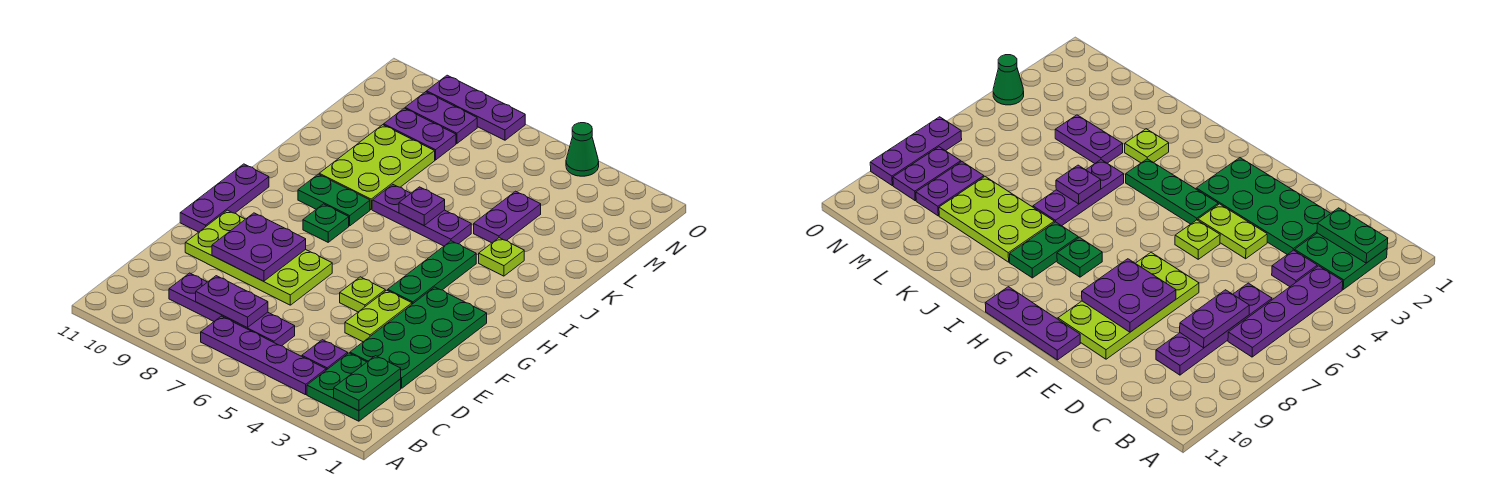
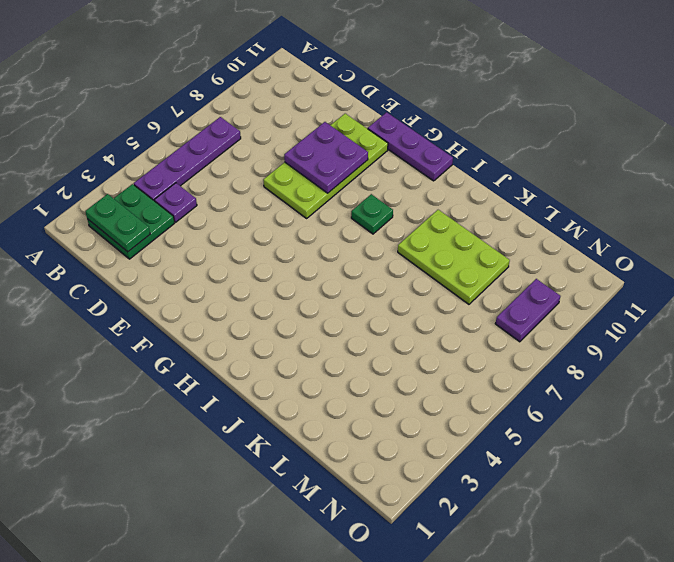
none -> purple 1x4 plate [169,273,295,346]
none -> green 2x4 plate [350,287,487,388]
none -> lime 1x2 plate [345,290,412,342]

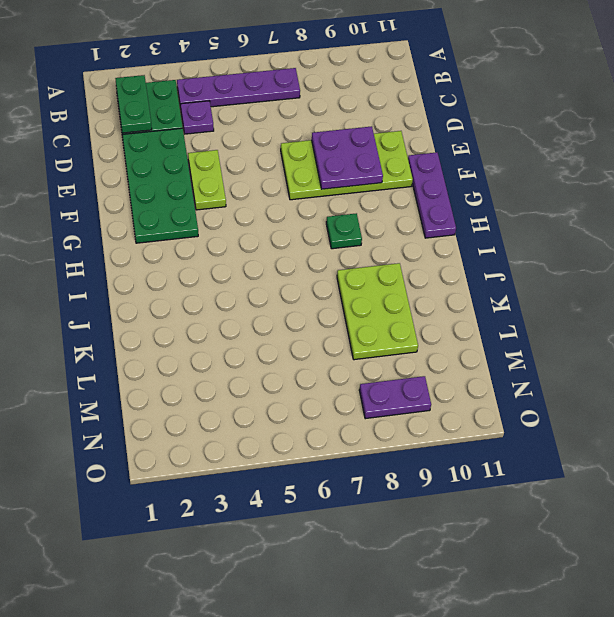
none -> purple 1x4 plate [169,273,295,346]
none -> lime 1x1 plate [340,277,385,312]
none -> green 1x3 plate [388,241,476,304]

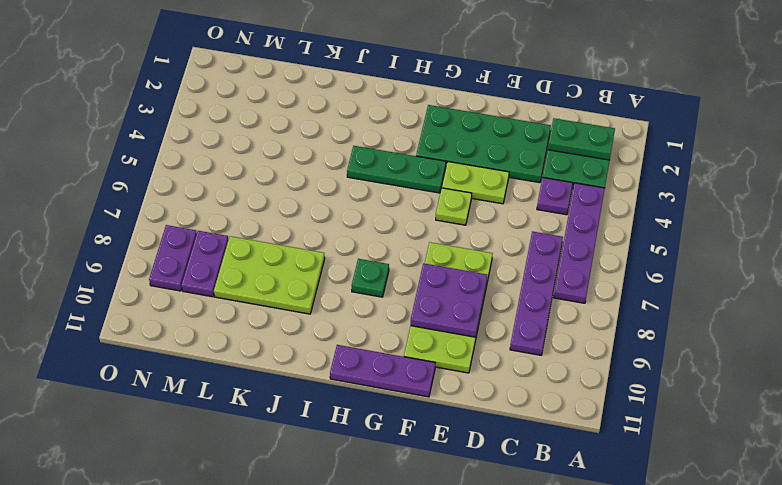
none -> green 1x2 plate [298,174,370,226]
none -> lime 1x1 plate [479,238,524,276]
none -> purple 1x3 plate [372,185,471,246]

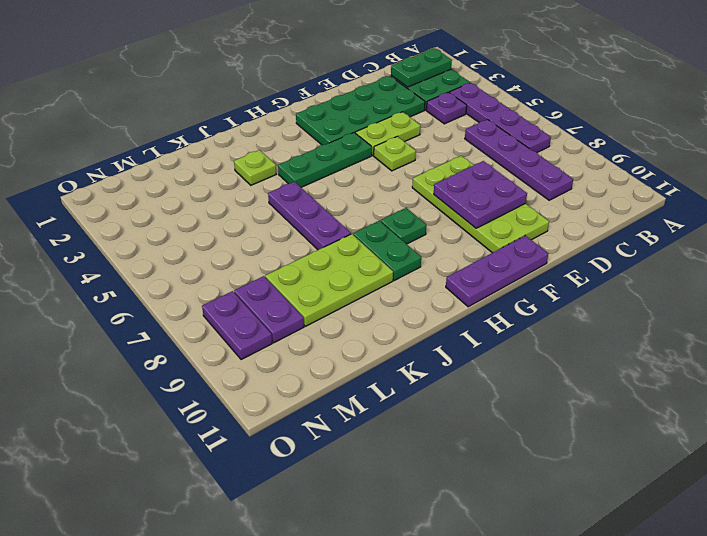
none -> purple 1x2 plate [474,191,541,243]
none -> green 1x1 cone [566,123,599,176]
none -> purple 1x3 plate [427,75,525,140]

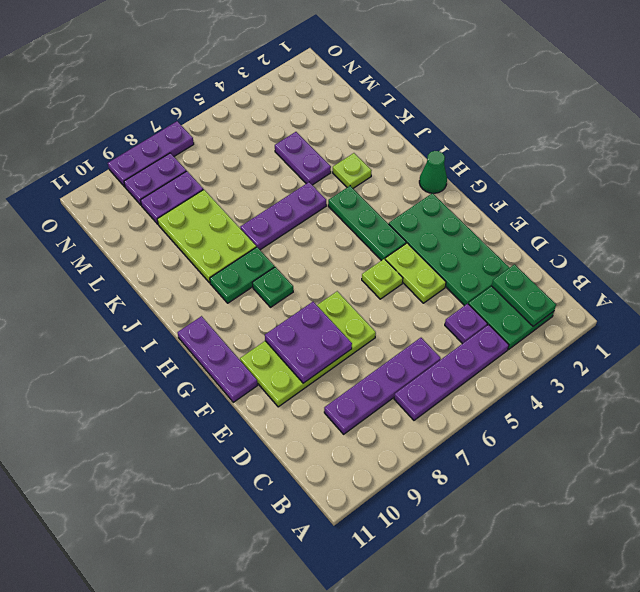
green 1x1 cone [419,151,447,193] -> green 1x1 cone moved to [566,123,599,176]
none -> purple 1x2 plate [196,276,268,328]
none -> purple 1x1 plate [399,187,445,225]

